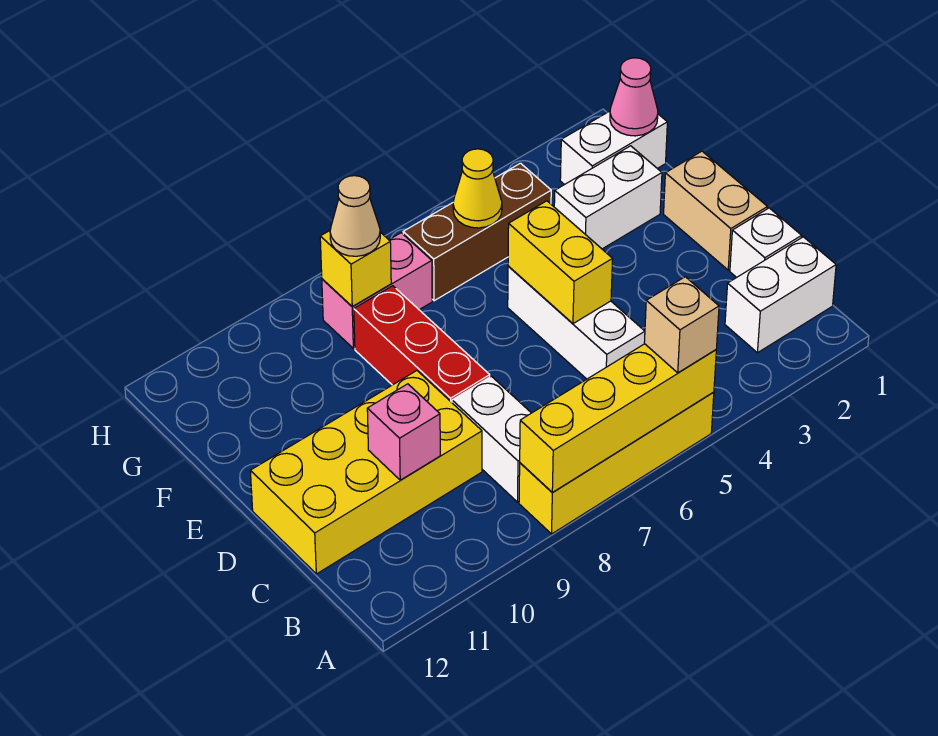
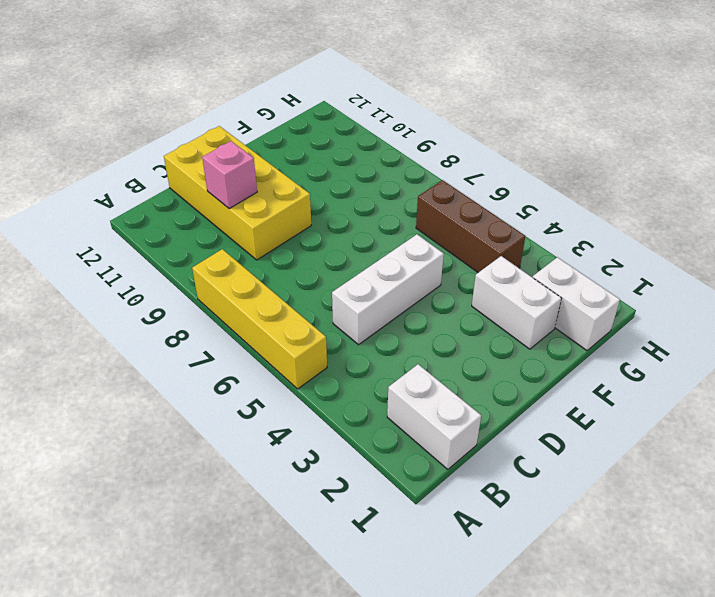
none -> white 1x2 brick [452,376,531,502]
none -> white 1x1 brick [730,208,802,278]
none -> tan 1x2 brick [664,151,767,270]

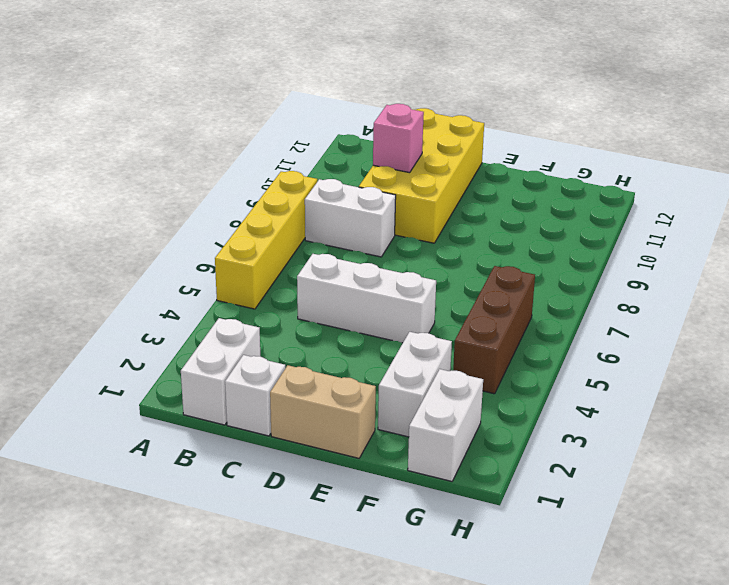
none -> red 1x3 brick [354,286,490,402]
none -> pink 1x2 brick [322,233,432,348]
none -> yellow 1x4 brick [520,344,716,492]

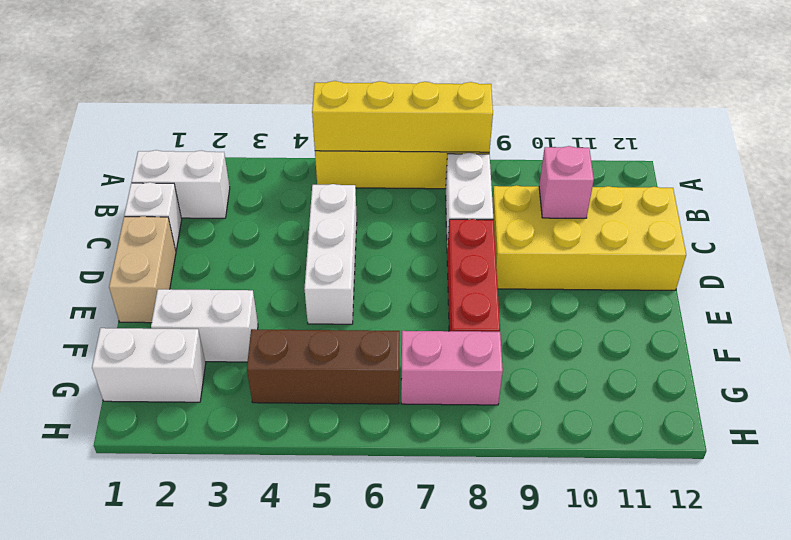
none -> yellow 1x2 brick [508,201,613,324]
none -> pink 1x1 cone [610,58,658,136]
none -> yellow 1x1 cone [453,149,502,228]

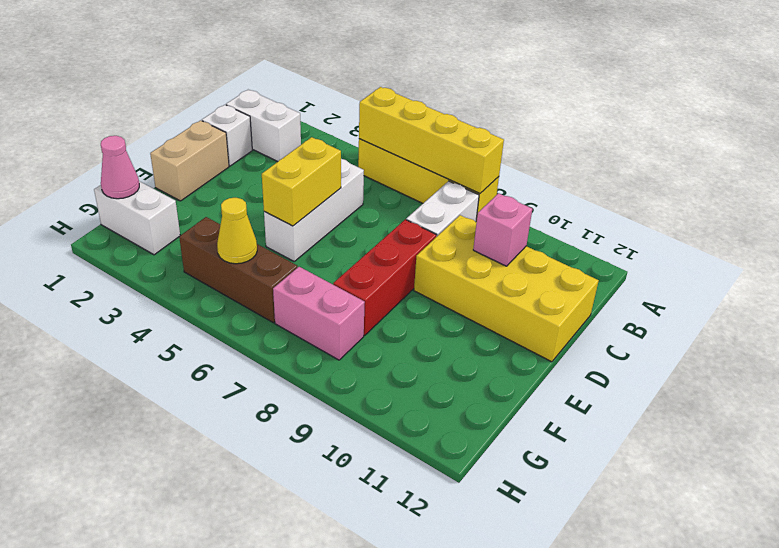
none -> white 1x2 brick [554,146,662,249]
none -> yellow 1x1 brick [320,231,391,307]
none -> tan 1x1 brick [644,277,719,373]

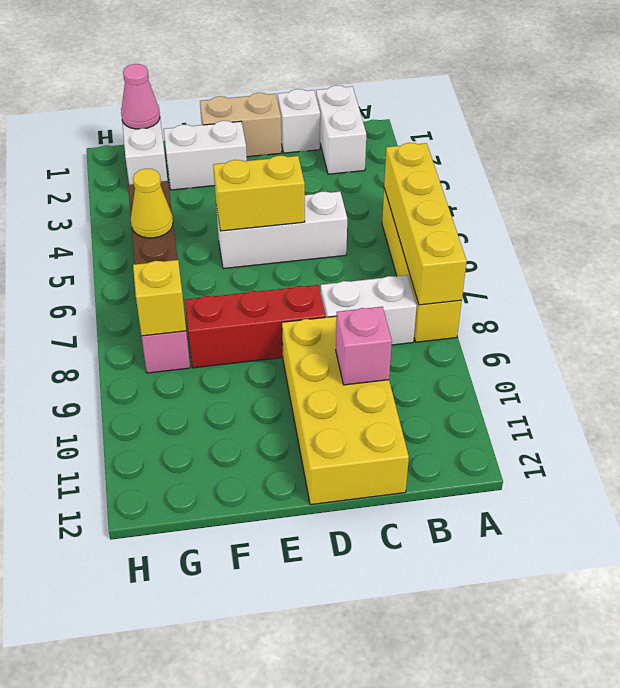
white 1x2 brick [164,121,247,190] -> white 1x2 brick turned to [554,146,662,249]
none -> tan 1x1 brick [644,277,719,373]
none -> tan 1x1 cone [330,176,380,256]

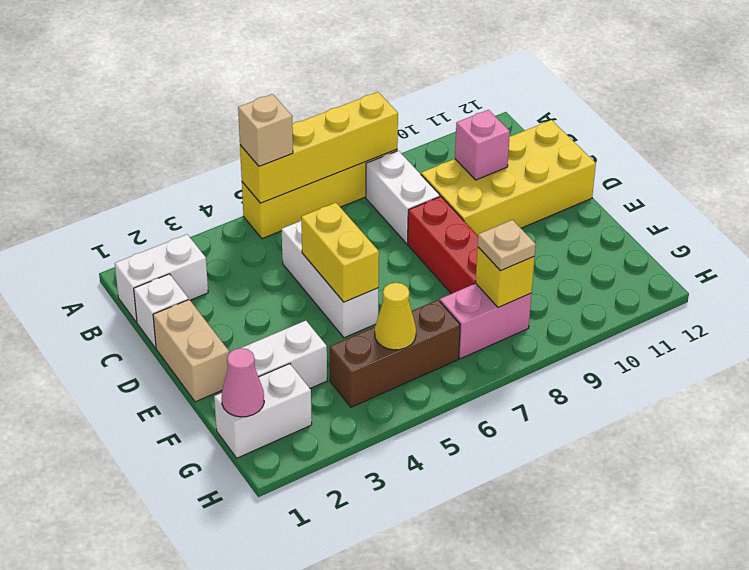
tan 1x1 plate [478,220,536,271] -> tan 1x1 cone [330,176,380,256]

